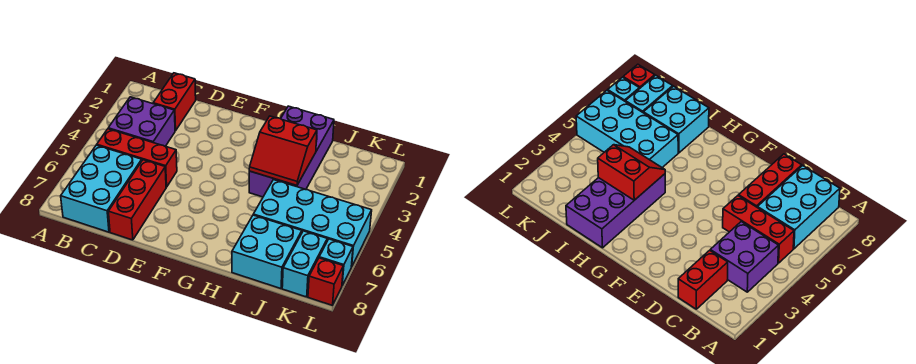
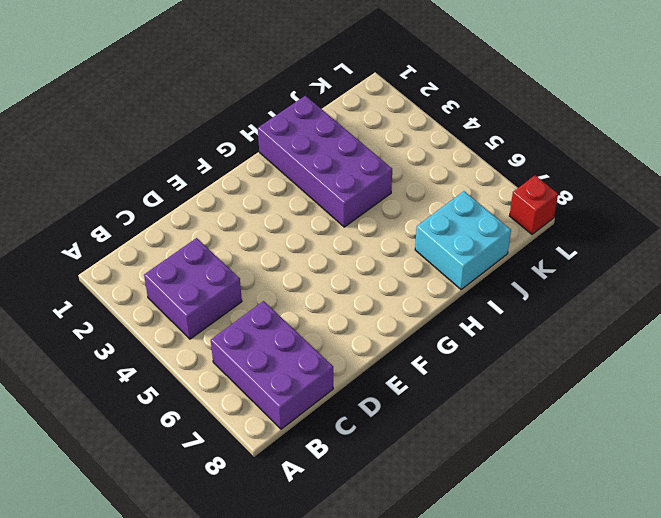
purple 2x3 brick [211,301,333,429] -> cyan 2x3 brick [61,145,142,232]
none -> red 1x3 brick [97,129,177,187]
none -> red 1x2 brick [153,73,196,131]
none -> red 1x3 brick [108,160,166,240]

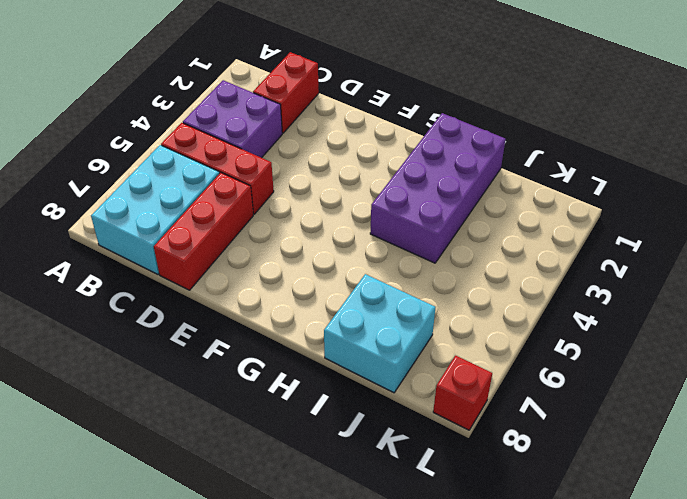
none -> cyan 2x4 brick [253,180,372,267]
none -> cyan 1x2 brick [282,231,327,297]
none -> cyan 1x1 brick [319,239,353,285]

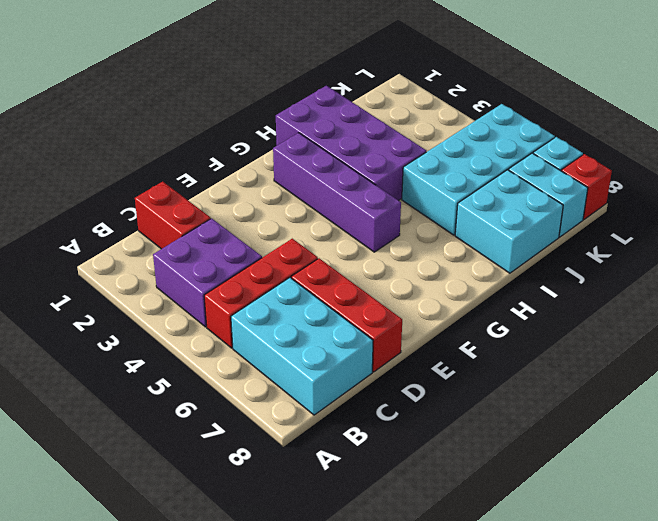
purple 1x4 brick [273,133,401,252] -> none
none -> red 2x2 slope [249,116,317,186]

